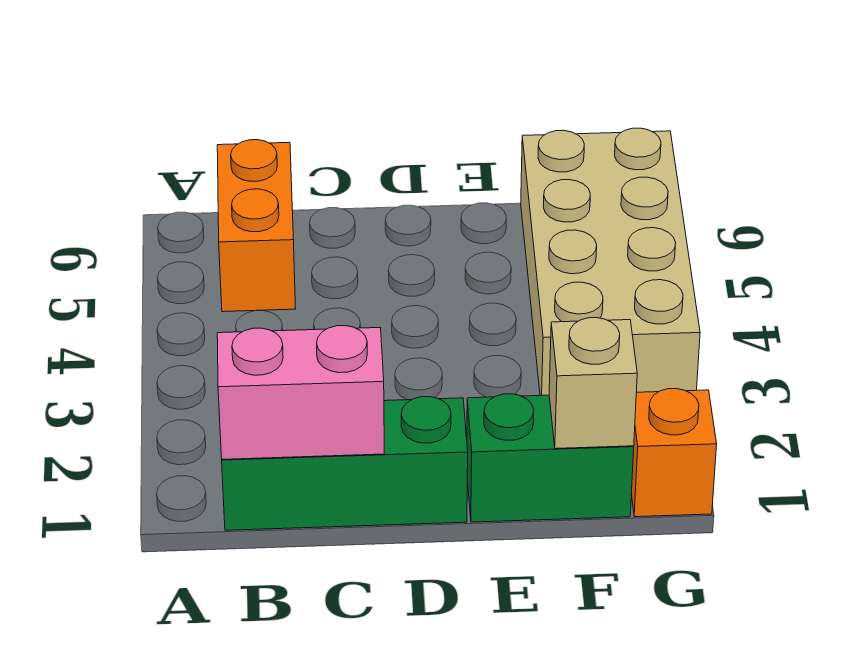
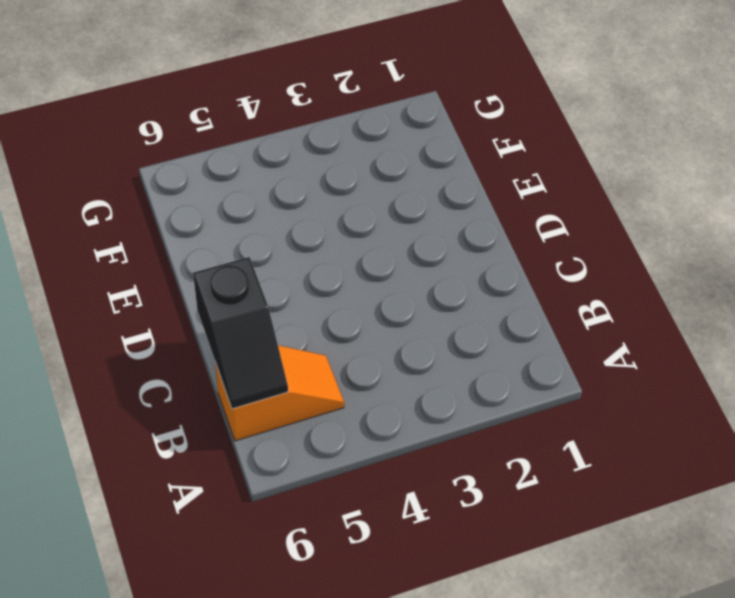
orange 1x2 slope [215,345,344,441] -> orange 1x2 brick [217,140,296,312]
black 1x2 slope [193,257,288,409] -> none
none -> green 1x3 brick [222,397,468,530]
none -> green 1x2 brick [467,394,634,522]

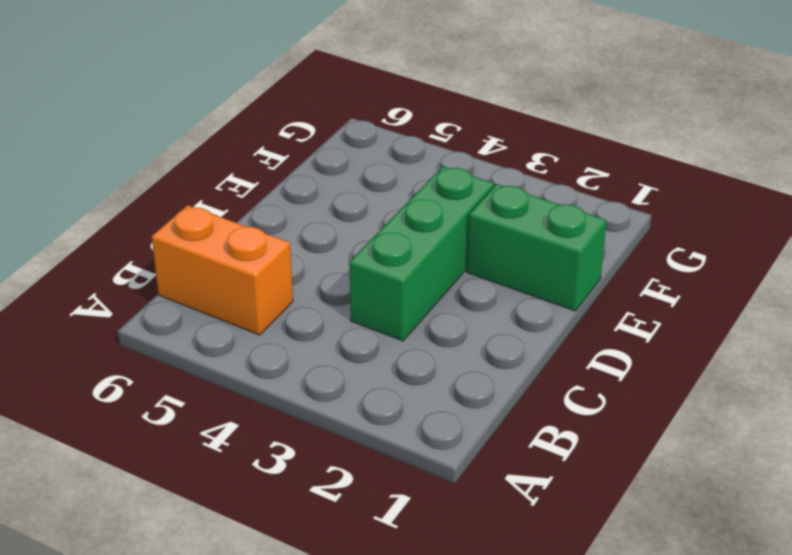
green 1x3 brick [349,166,494,341] -> green 1x3 brick moved to [222,397,468,530]
green 1x2 brick [467,184,607,311] -> green 1x2 brick turned to [467,394,634,522]
none -> tan 2x4 brick [521,128,700,396]
none -> orange 1x1 brick [631,389,717,517]

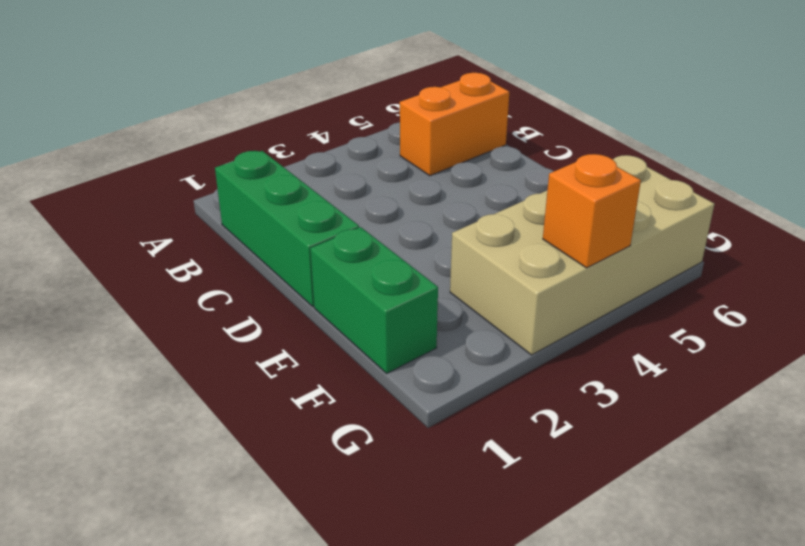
orange 1x1 brick [543,154,641,268] -> orange 1x1 brick moved to [631,389,717,517]
none -> pink 1x2 brick [217,326,384,459]
none -> tan 1x1 brick [549,318,637,449]

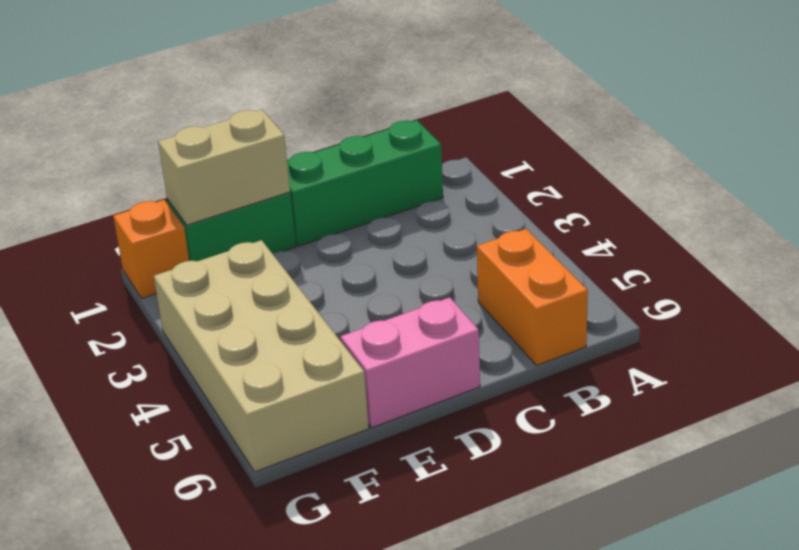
pink 1x2 brick [340,297,480,428] -> pink 1x2 brick moved to [217,326,384,459]
tan 1x2 brick [158,110,290,225] -> tan 1x1 brick [549,318,637,449]

